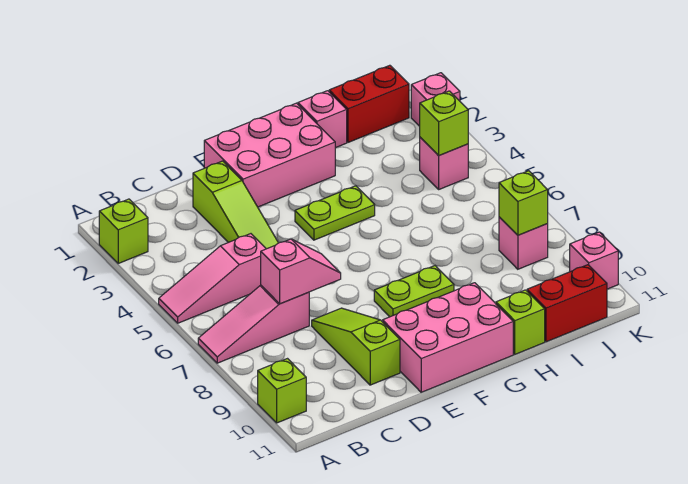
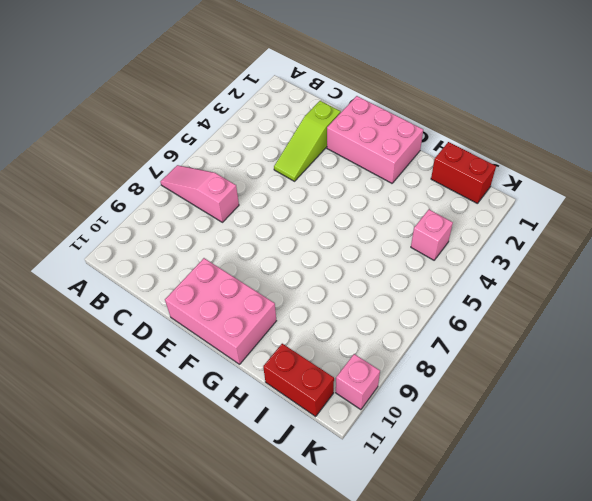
none -> lime 1x1 brick [99,199,148,263]
none -> pink 1x3 slope [159,234,266,323]
none -> lime 1x1 brick [258,359,306,423]

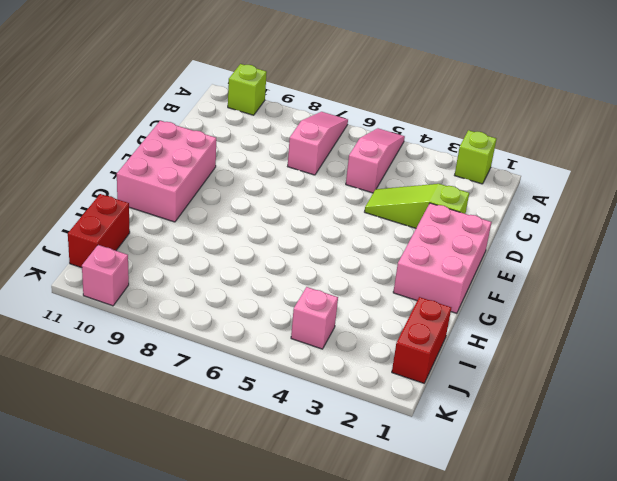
none -> lime 1x3 slope [312,308,400,385]
none -> lime 1x2 plate [295,186,375,240]
none -> lime 1x2 plate [374,266,454,317]

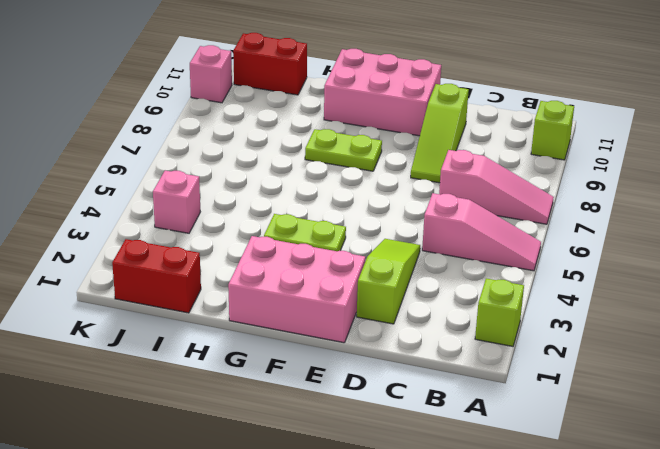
none -> pink 1x1 brick [298,91,347,148]
none -> lime 1x1 brick [496,290,545,354]
none -> pink 1x1 brick [499,217,548,269]

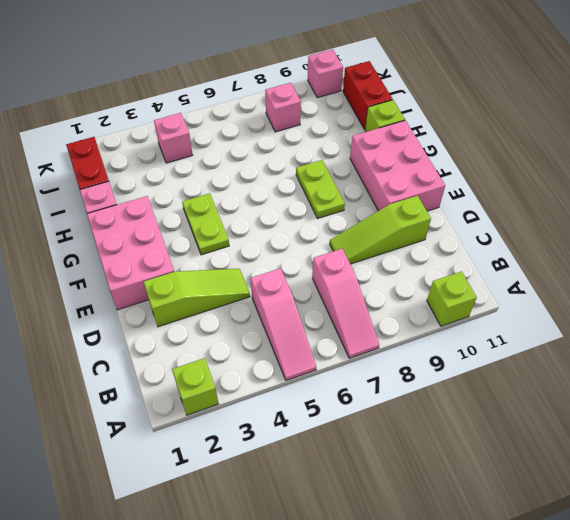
none -> pink 1x1 brick [411,73,460,126]
none -> pink 1x2 slope [261,239,341,304]
none -> lime 1x1 brick [420,91,468,155]

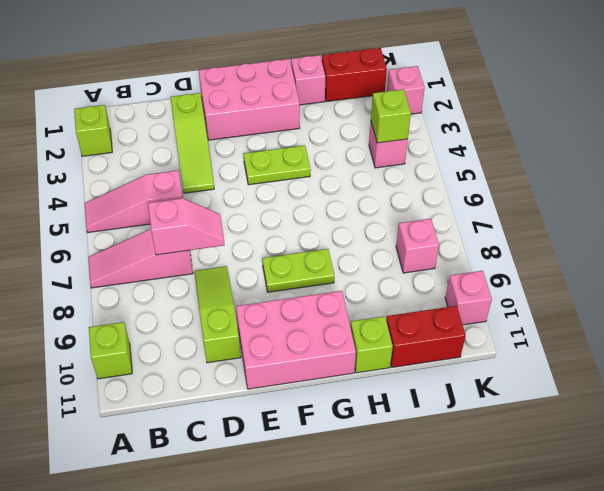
none -> lime 1x1 brick [499,171,548,235]

